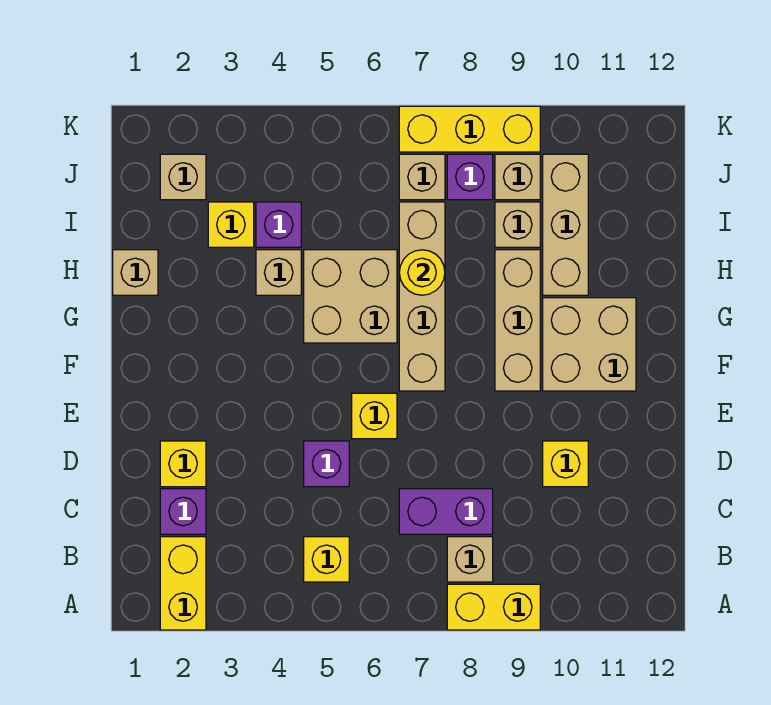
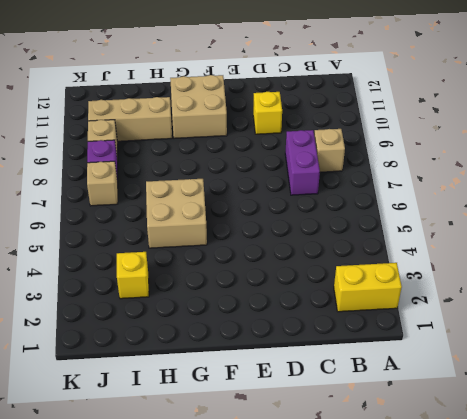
none -> yellow 1x2 brick [447,584,540,630]
none -> yellow 1x1 brick [304,537,349,582]
none -> purple 1x1 brick [160,489,206,534]

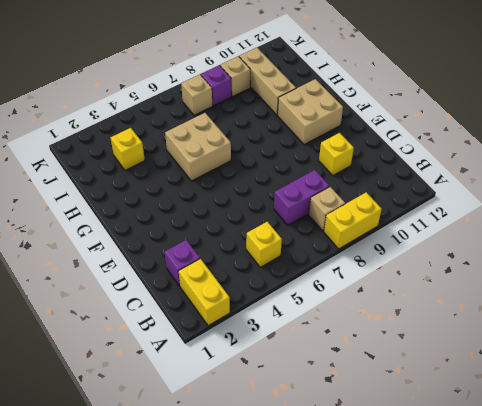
none -> yellow 1x1 brick [160,441,206,487]
none -> purple 1x1 brick [304,441,349,487]
none -> yellow 1x1 brick [352,393,397,439]

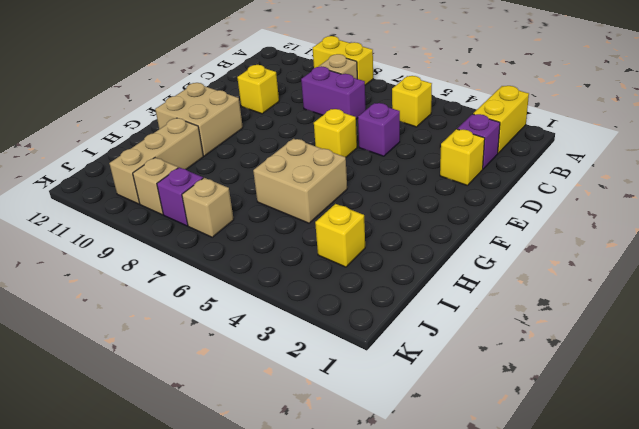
none -> tan 1x4 brick [399,202,445,391]
none -> tan 1x3 brick [495,250,540,391]
none -> tan 1x1 brick [113,250,158,295]

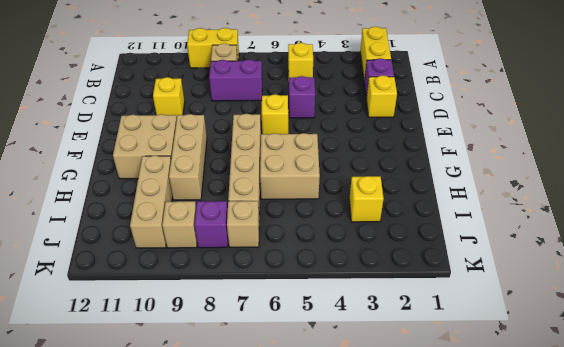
none -> tan 1x1 brick [113,250,158,295]
none -> tan 1x1 brick [256,250,301,295]
none -> purple 1x1 brick [256,202,301,247]

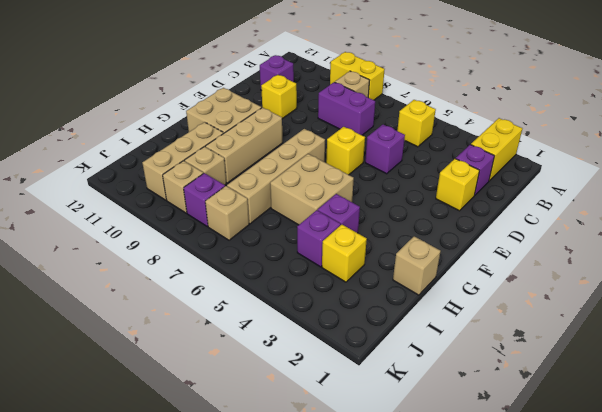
purple 1x1 brick [260,55,294,91] -> none
purple 1x1 brick [318,194,360,233] -> tan 1x1 brick [256,250,301,295]
none -> tan 1x1 brick [160,154,206,200]
none -> yellow 1x3 brick [399,106,540,152]
none -> yellow 1x1 round brick [399,250,445,295]

